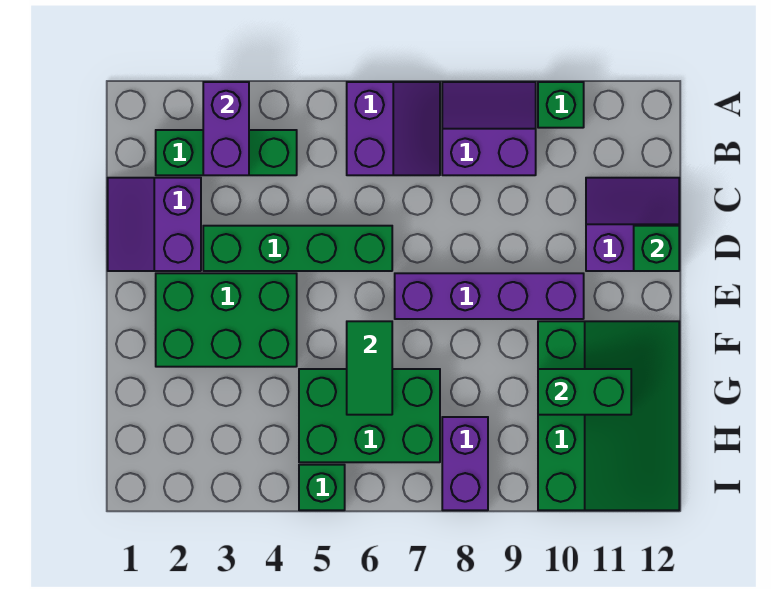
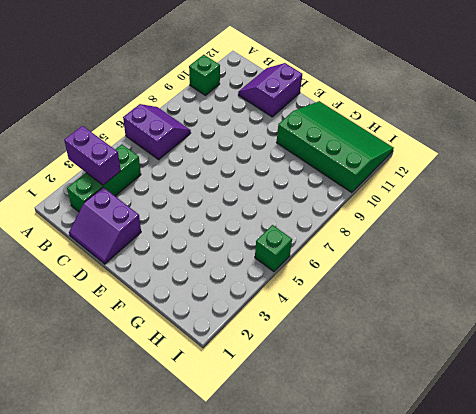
none -> purple 2x2 slope [442,82,536,175]
none -> green 1x4 brick [203,226,392,271]
none -> green 2x3 brick [156,273,297,367]

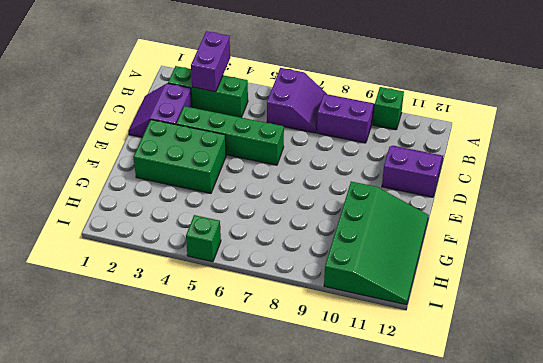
none -> purple 1x4 brick [395,273,584,319]
none -> green 2x3 brick [299,369,440,462]
none -> purple 1x2 brick [442,417,488,510]

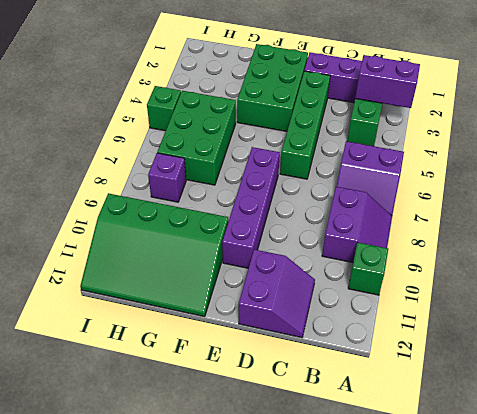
purple 1x1 brick [148,153,186,202] -> purple 1x2 brick [442,417,488,510]
none -> green 1x1 brick [634,226,679,271]
none -> green 1x2 tile [347,321,392,415]
none -> green 1x2 brick [538,369,631,415]

